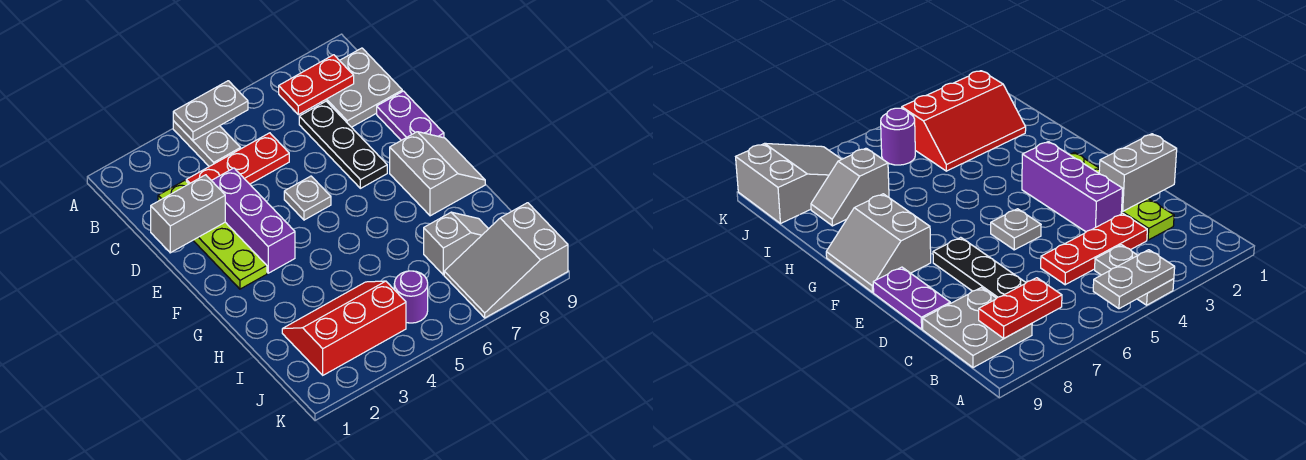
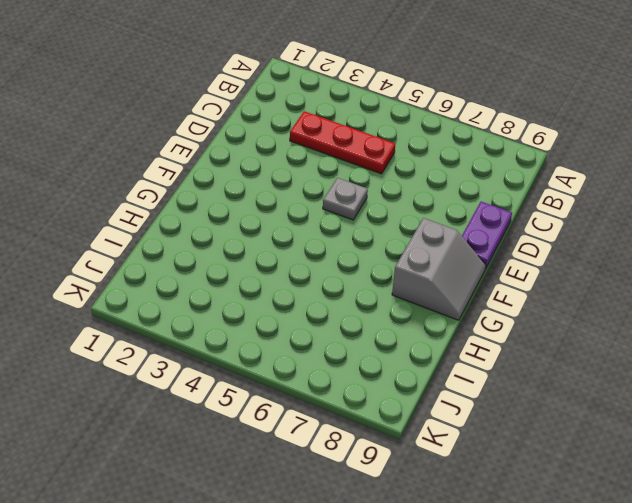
none -> grey 1x2 plate [173,121,241,166]
none -> grey 2x2 plate [321,48,402,127]
none -> lime 1x4 plate [158,180,267,289]

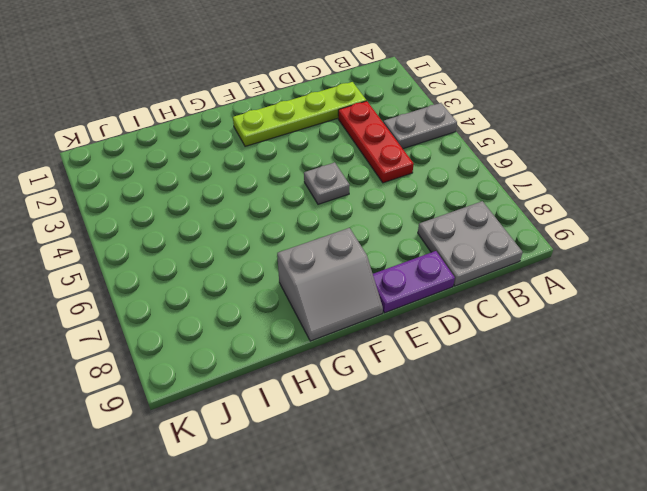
none -> black 1x3 plate [299,101,387,188]
none -> purple 1x3 brick [211,168,295,273]
none -> red 2x3 slope [282,281,406,375]

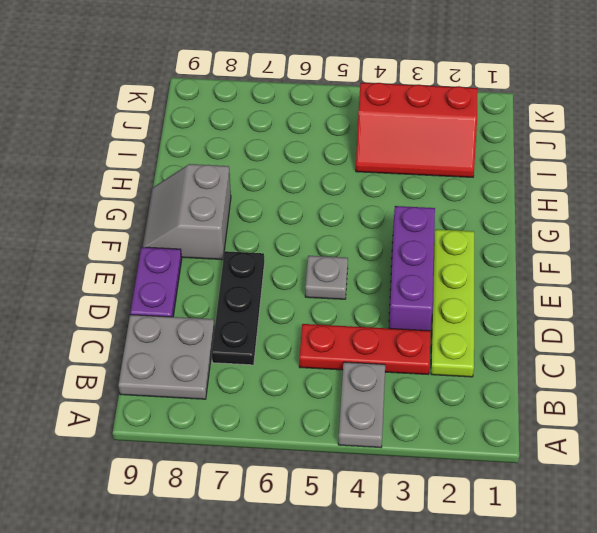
none -> grey 1x2 slope [424,212,488,275]
none -> purple 1x1 round brick [394,271,428,323]
none -> grey 2x3 slope [444,203,568,318]

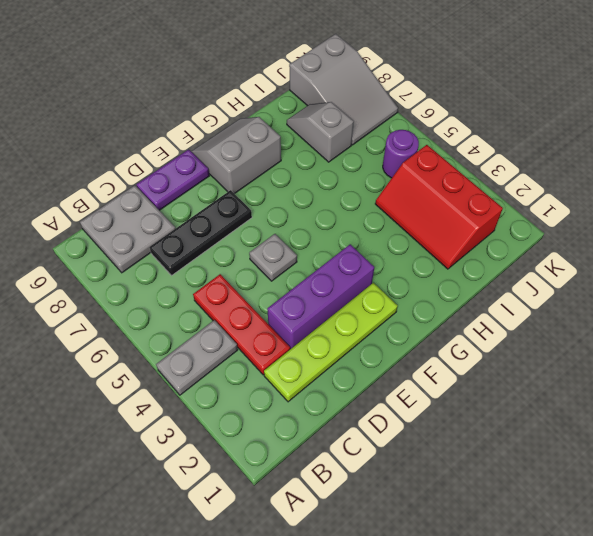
none -> grey 1x2 plate [173,81,248,140]
none -> red 1x2 plate [279,55,354,115]
none -> grey 1x2 brick [151,175,225,253]

